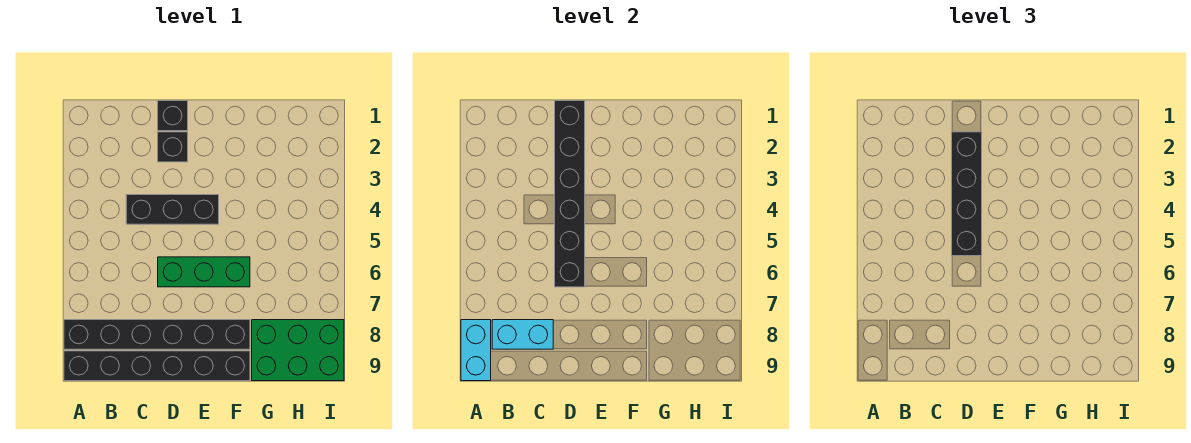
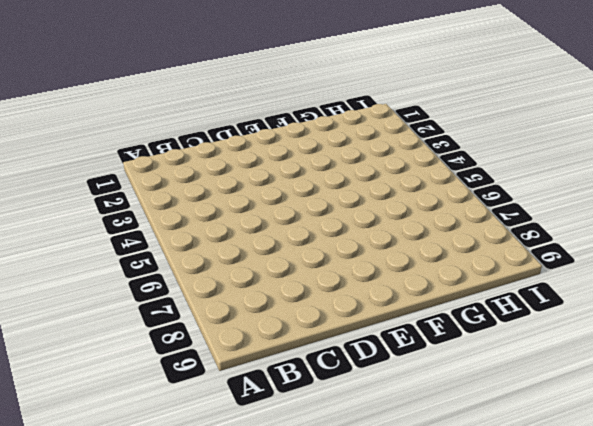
none -> black 1x6 brick [64,320,250,349]
none -> black 1x6 brick [64,351,250,381]

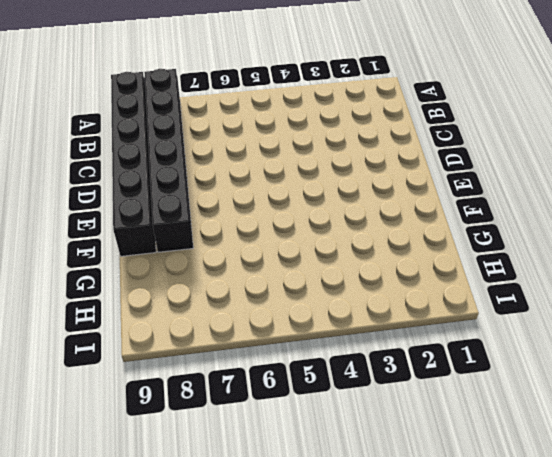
none -> black 1x3 brick [126,195,219,224]
none -> black 1x1 brick [158,101,188,131]

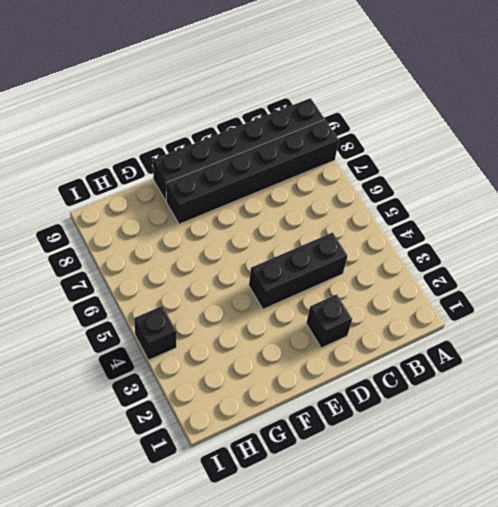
black 1x1 brick [134,306,176,360] -> black 1x1 brick moved to [158,101,188,131]
none -> green 1x3 brick [158,257,250,287]
none -> green 2x3 brick [252,320,344,381]

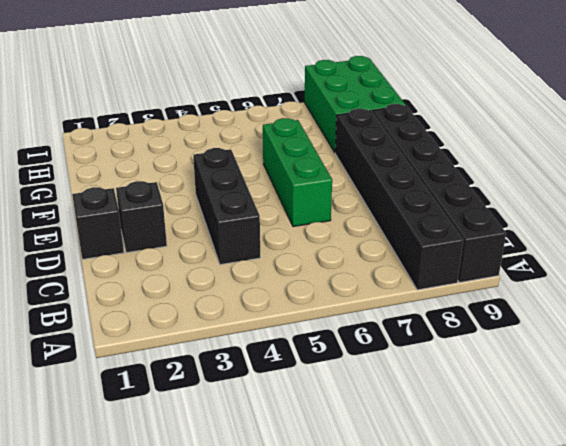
none -> cyan 1x2 brick [461,320,491,381]
none -> cyan 1x2 brick [492,320,553,349]

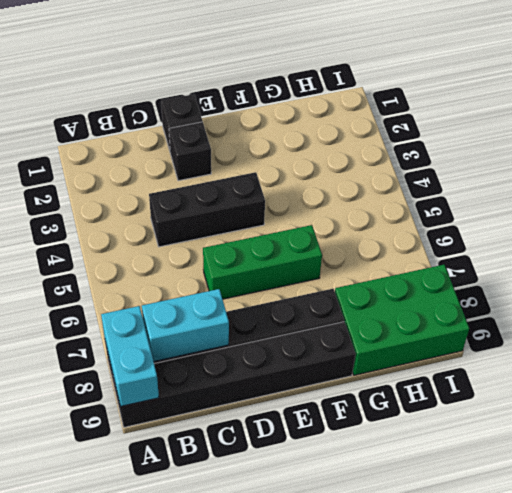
none -> black 1x6 brick [555,101,585,287]
none -> black 1x4 brick [952,132,982,256]

